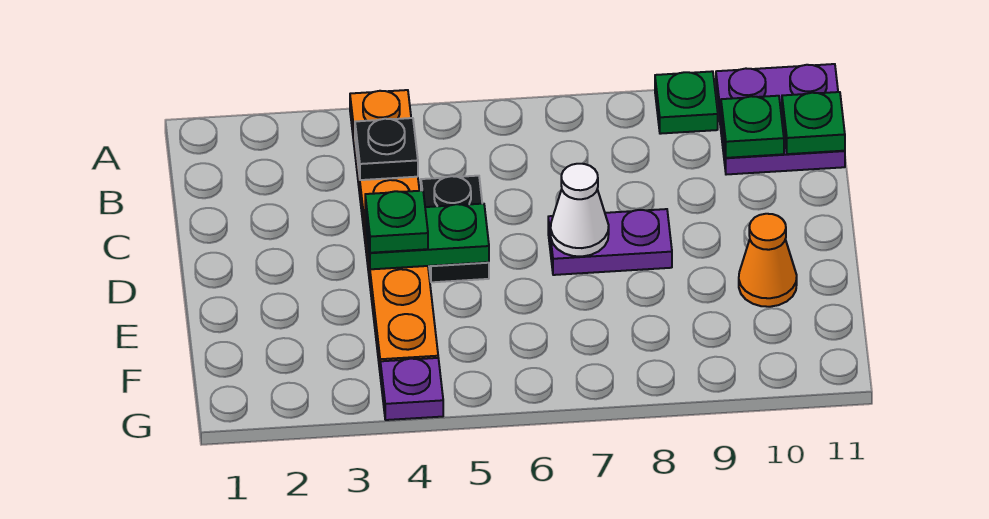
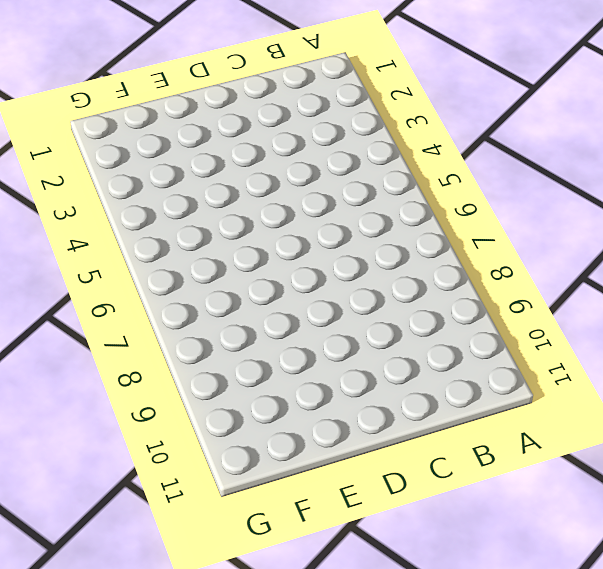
none -> orange 1x6 plate [350,90,438,370]
none -> green 1x1 plate [655,71,718,134]
none -> purple 2x2 plate [716,64,845,175]

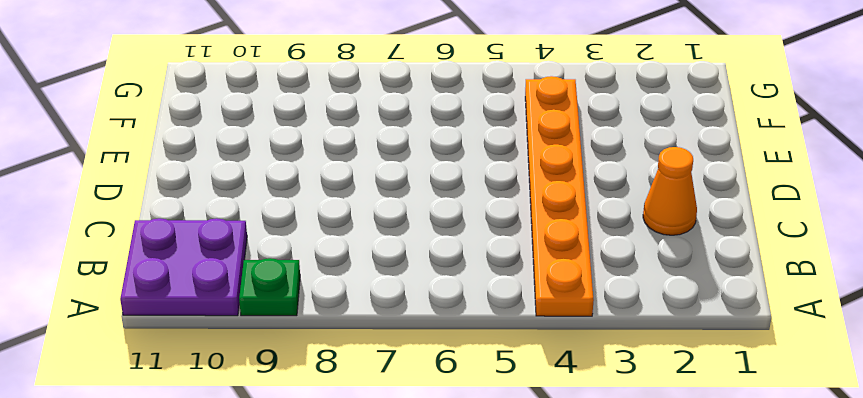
orange 1x1 cone [643,147,697,235] -> orange 1x1 cone moved to [739,214,797,307]
none -> black 1x2 plate [421,176,489,282]
none -> purple 1x2 plate [548,209,672,275]
none -> purple 1x1 plate [380,358,443,420]

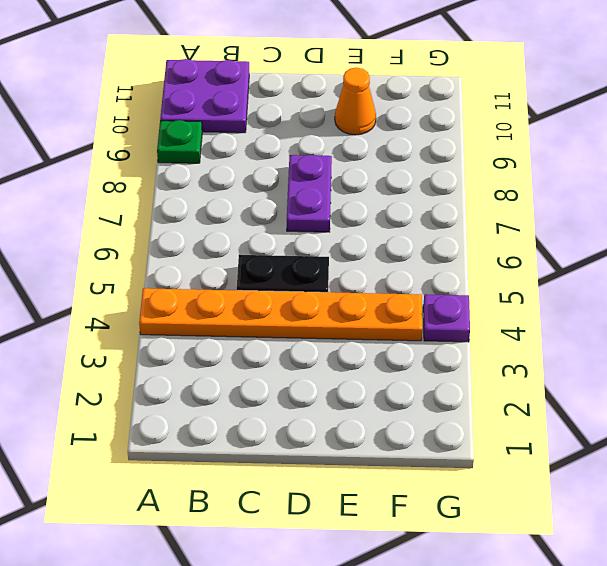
none -> black 1x1 plate [355,118,418,180]
none -> green 1x1 plate [721,96,784,158]
none -> green 1x1 plate [782,92,845,154]

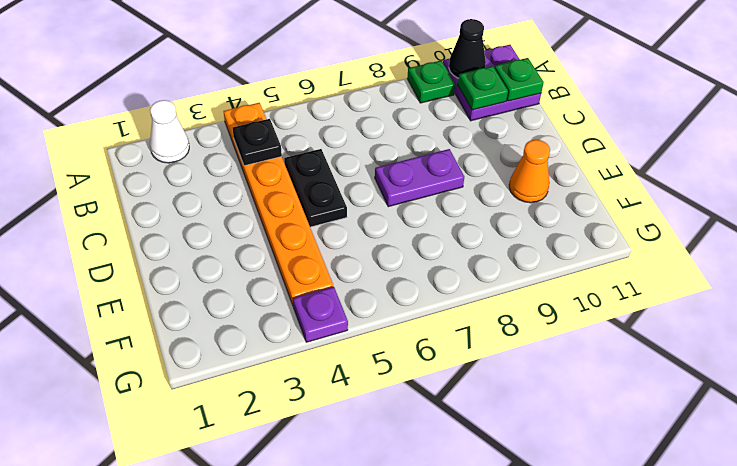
white 1x1 cone [150,100,189,163] -> white 1x1 cone moved to [551,164,609,257]
black 1x1 cone [449,19,486,78] -> none
none -> green 1x2 plate [365,204,489,269]
none -> green 1x1 plate [365,191,428,253]

